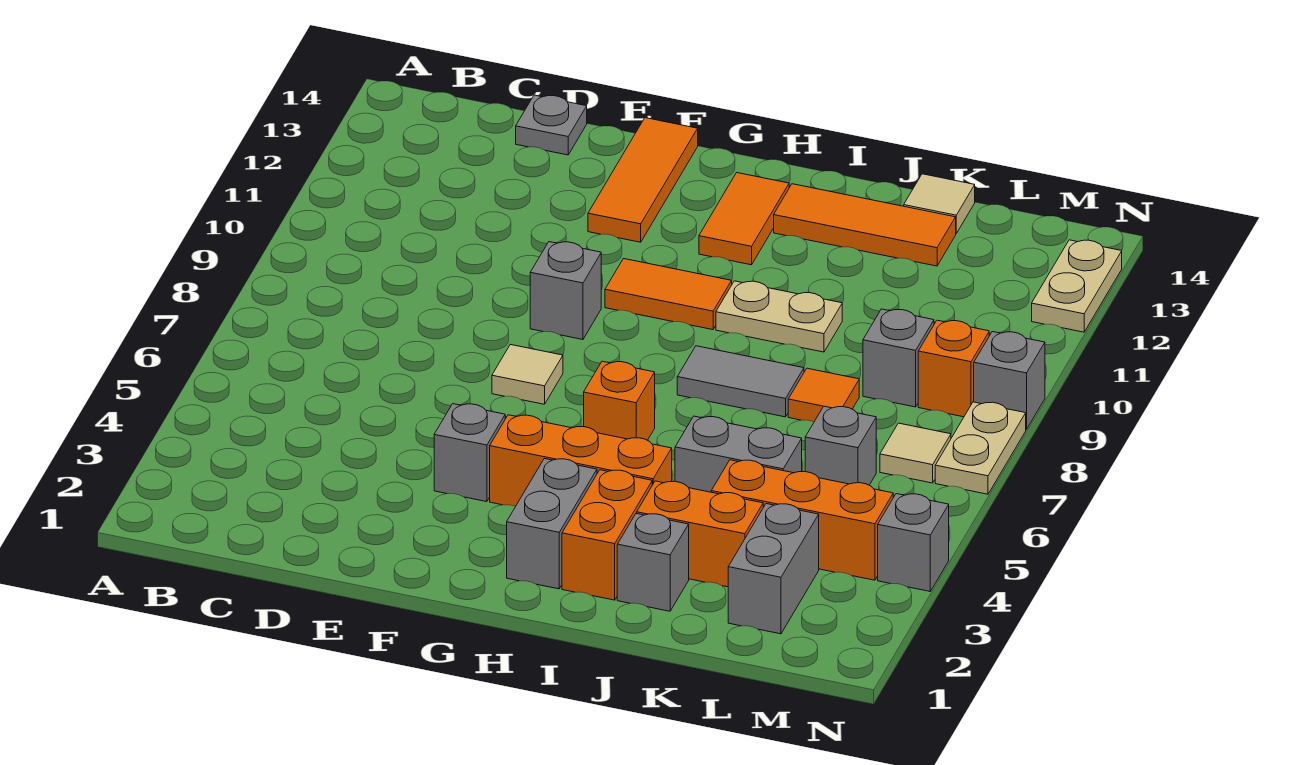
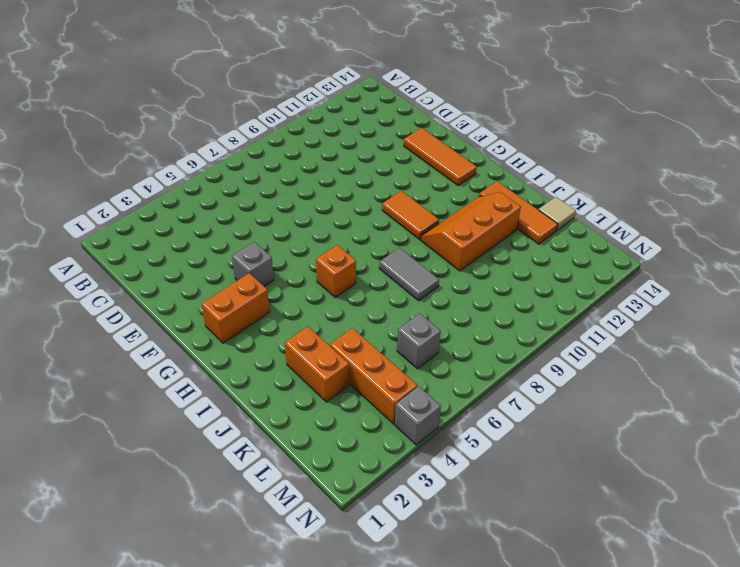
orange 1x3 tile [404,128,477,185] -> orange 1x3 tile turned to [588,118,698,242]
orange 1x2 brick [202,273,270,343] -> orange 1x2 brick moved to [562,470,652,600]
orange 2x3 slope [421,192,521,271] -> tan 1x2 plate [716,281,842,352]
none -> grey 1x1 plate [516,95,587,155]
none -> tan 1x1 tile [492,345,563,404]
none -> grey 1x1 brick [530,242,601,340]

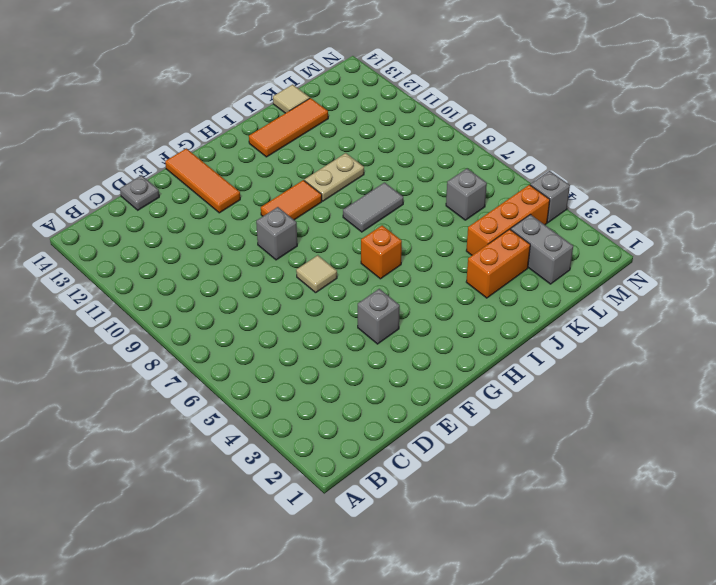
none -> orange 1x3 brick [490,415,672,507]
none -> grey 1x2 brick [507,459,597,589]
none -> orange 1x2 tile [699,173,789,265]

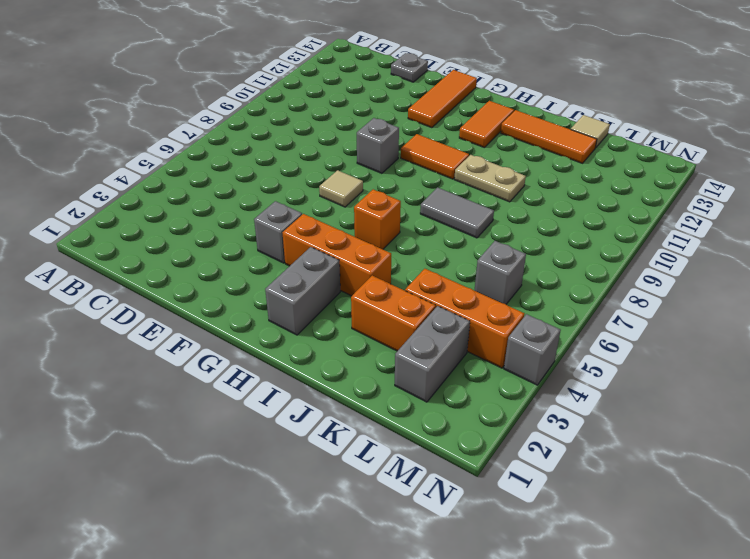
none -> orange 1x2 brick [562,470,652,600]
none -> grey 1x1 brick [617,513,689,611]
none -> grey 1x2 brick [675,416,802,492]

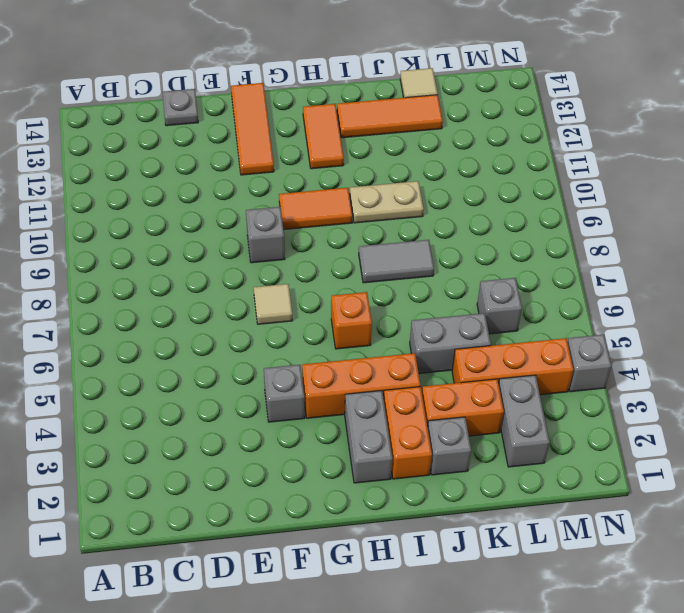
none -> orange 1x1 tile [788,368,859,422]
none -> grey 1x1 brick [863,309,934,407]
none -> tan 1x1 tile [880,423,951,483]

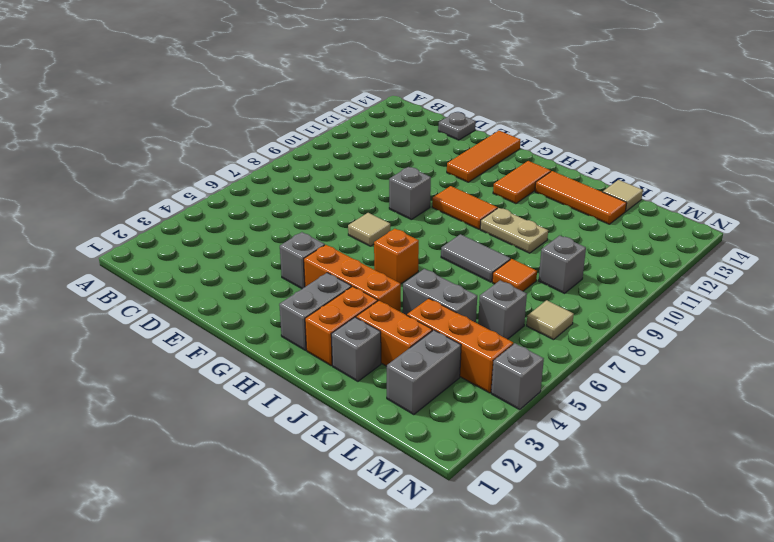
none -> orange 1x1 brick [918,320,989,417]
none -> tan 1x2 plate [935,402,1026,494]
none -> grey 1x1 brick [974,332,1045,429]

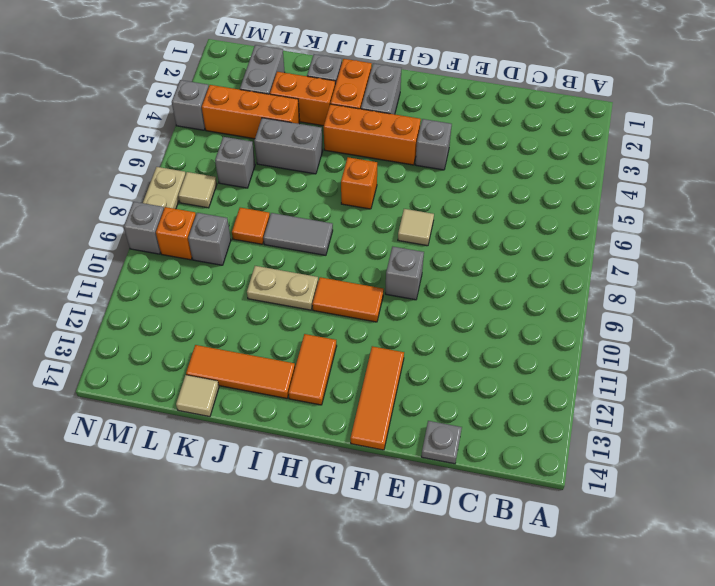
none -> tan 1x2 plate [1032,240,1122,332]

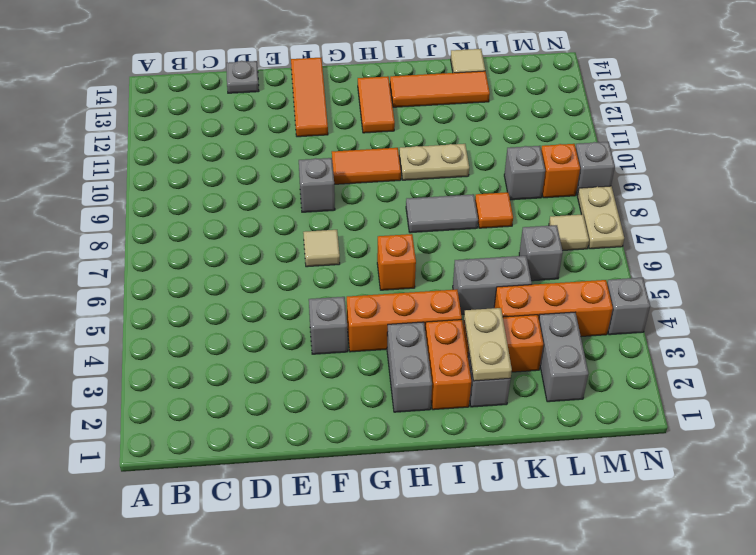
tan 1x2 plate [464,308,512,381] -> tan 1x2 plate moved to [1032,240,1122,332]

